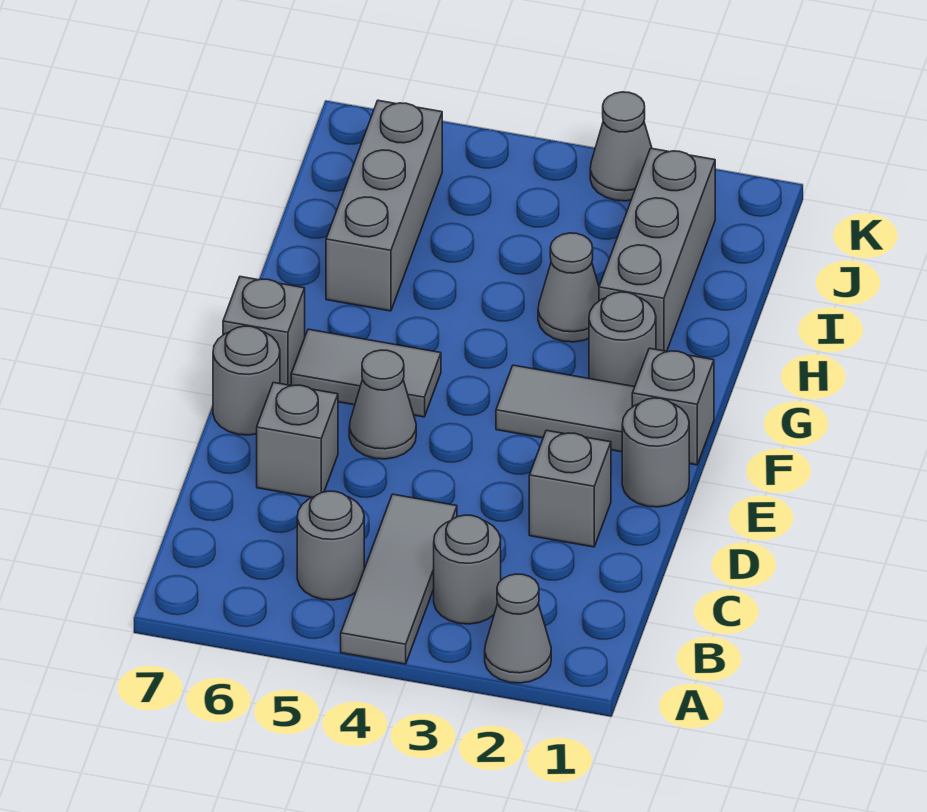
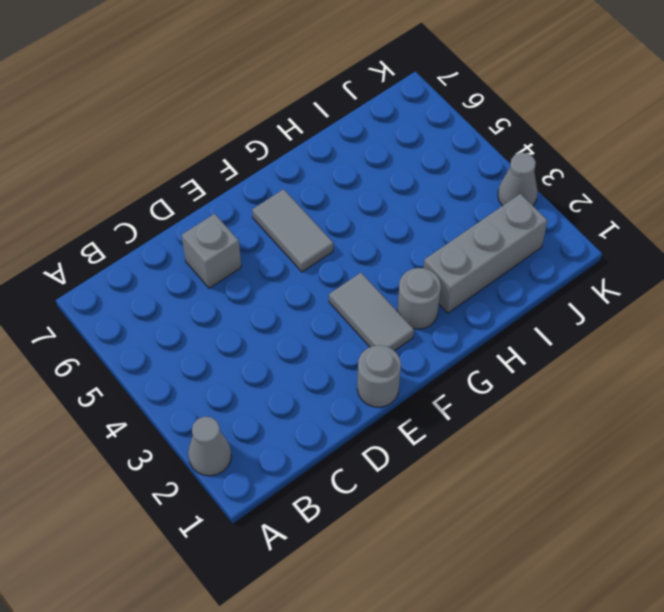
none -> grey 1x3 tile [341,494,457,664]
none -> grey 1x1 round brick [434,515,501,624]
none -> grey 1x1 round brick [297,491,364,600]

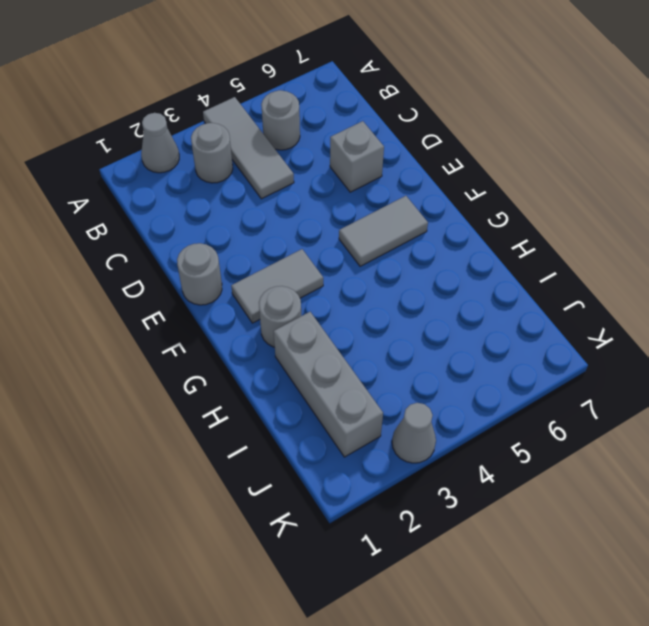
none -> grey 1x1 brick [529,430,611,547]
none -> grey 1x1 cone [349,350,416,459]
none -> grey 1x1 round brick [213,326,280,435]

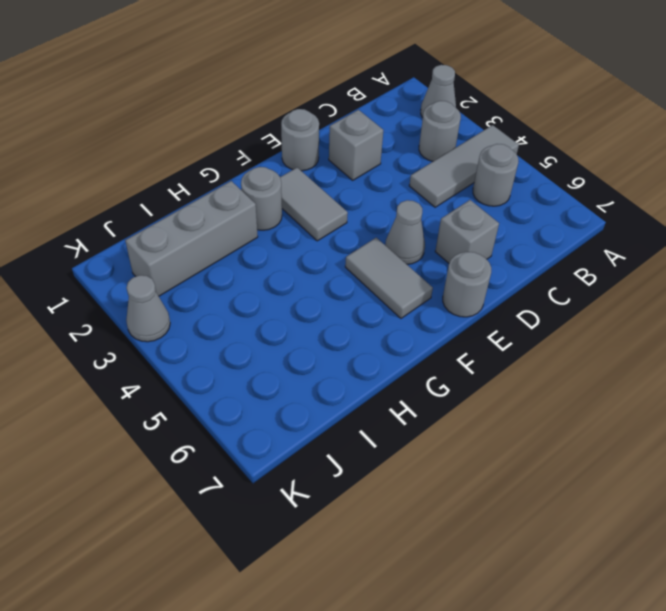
none -> grey 1x1 brick [632,348,714,465]
none -> grey 1x1 brick [223,277,305,385]
none -> grey 1x1 cone [538,233,599,342]

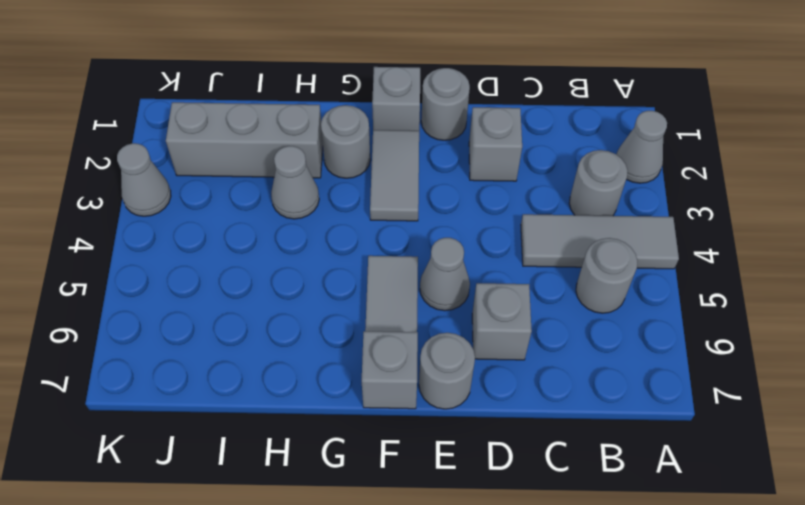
none -> grey 1x3 brick [326,100,442,311]

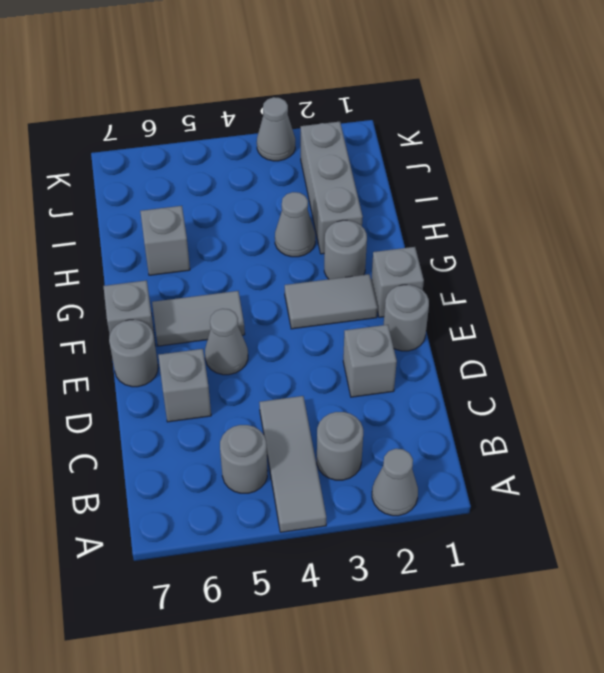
grey 1x1 brick [140,206,190,275] -> grey 1x3 brick [326,100,442,311]

